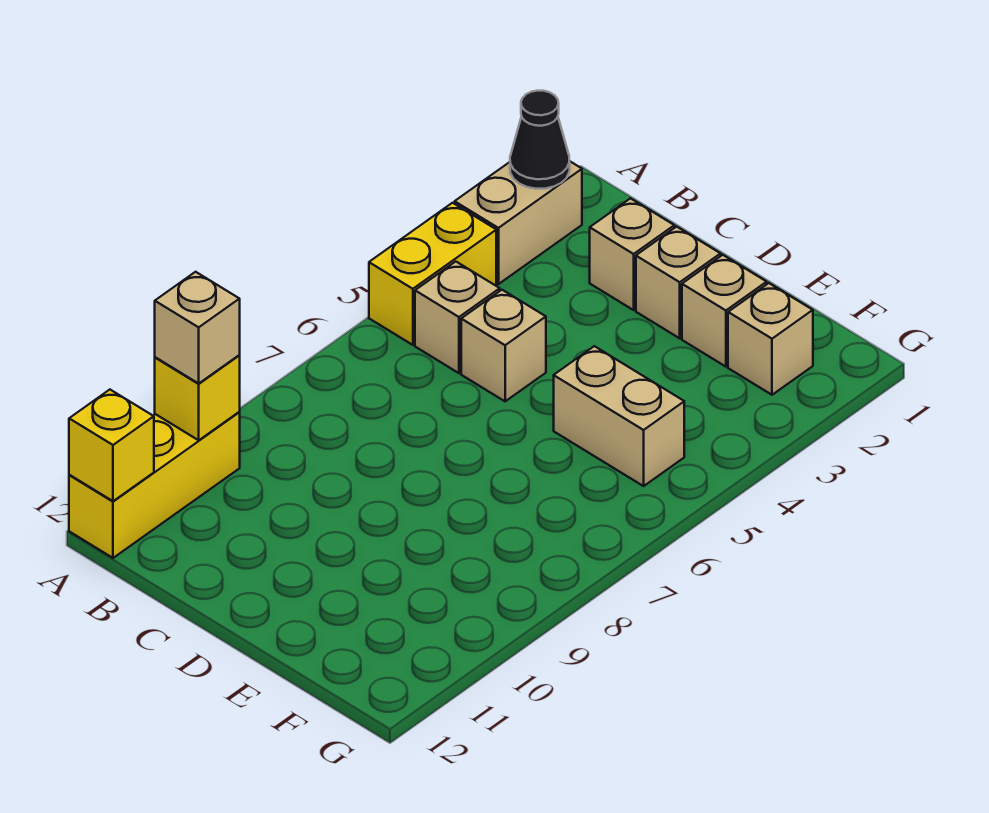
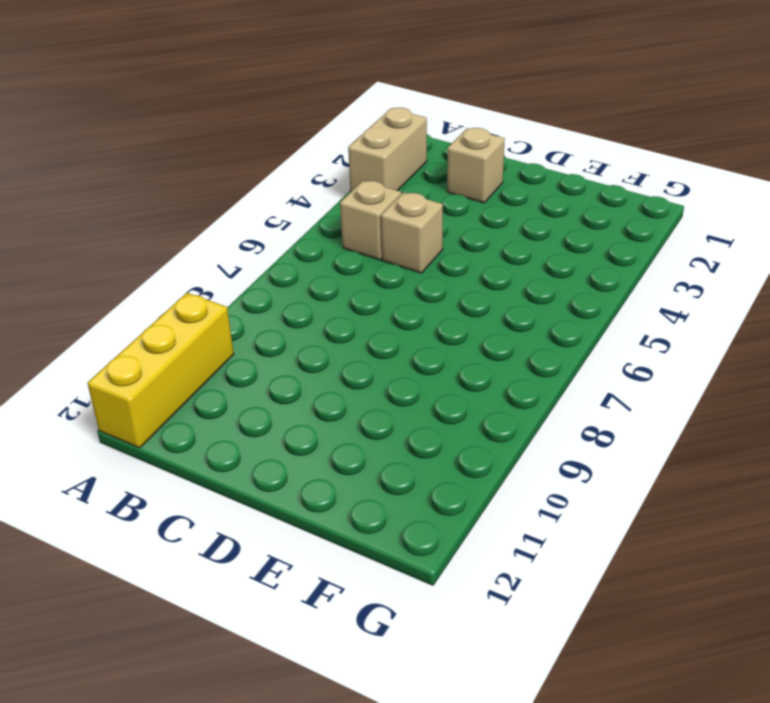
none -> yellow 1x2 brick [369,203,496,345]
none -> tan 1x1 brick [636,227,721,338]
none -> tan 1x1 brick [682,255,767,367]

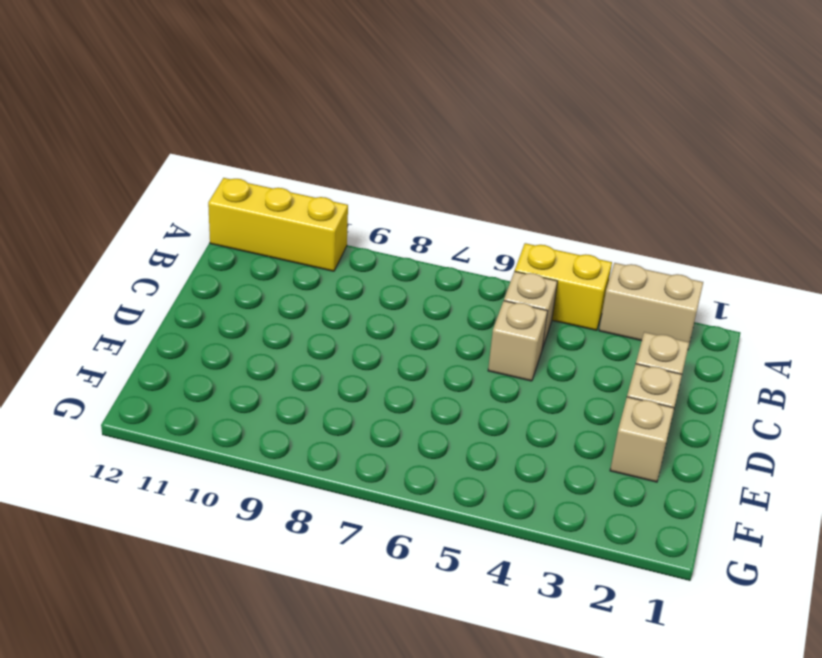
none -> tan 1x2 brick [554,346,684,486]
none -> tan 1x1 brick [728,283,813,395]
none -> black 1x1 cone [510,91,570,189]

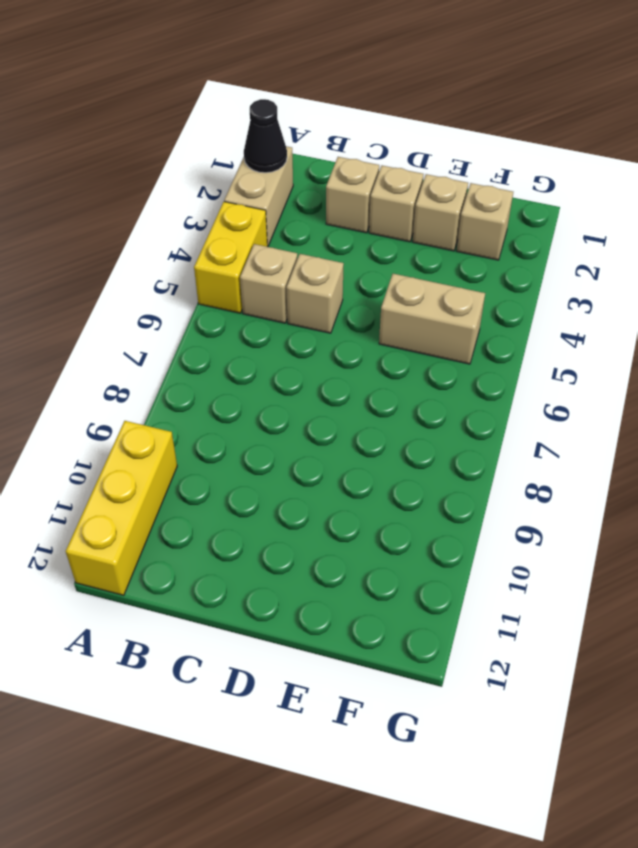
none -> yellow 1x1 brick [155,356,240,440]
none -> yellow 1x1 brick [69,390,154,501]
none -> tan 1x1 brick [155,272,240,383]

